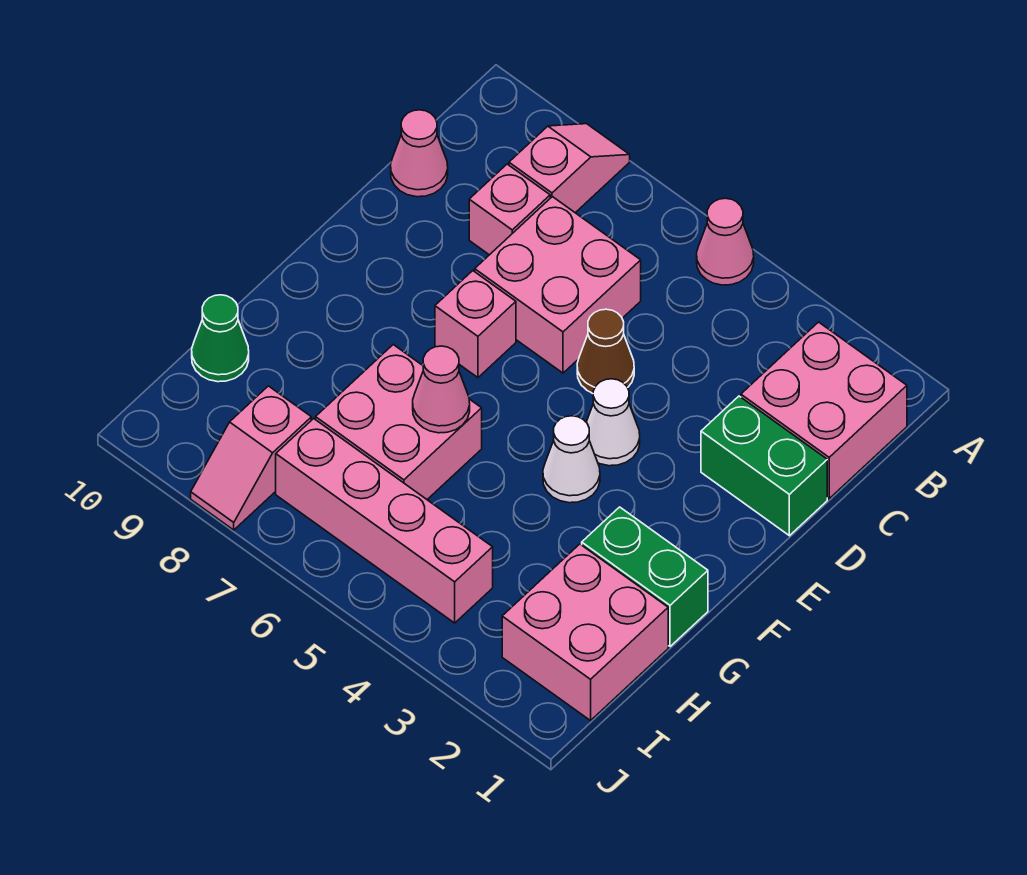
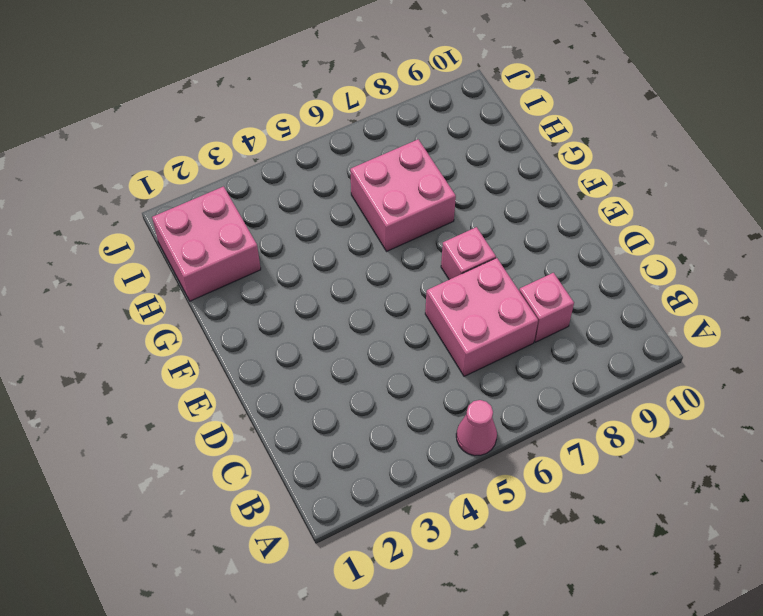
none -> pink 1x2 slope [509,124,630,213]
none -> pink 2x2 brick [741,322,907,498]
none -> pink 1x1 cone [391,110,448,197]

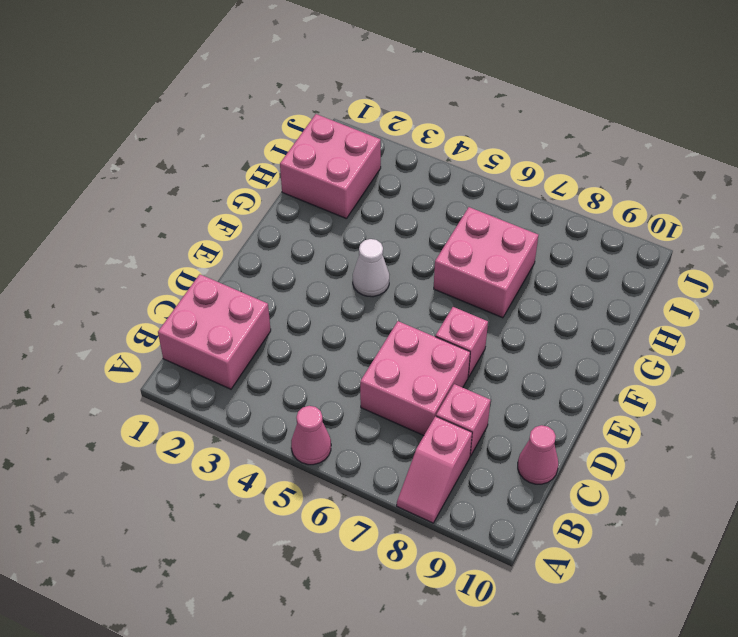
none -> green 1x2 brick [701,396,827,536]
none -> brown 1x1 cone [577,309,634,393]
none -> white 1x1 cone [586,379,640,466]

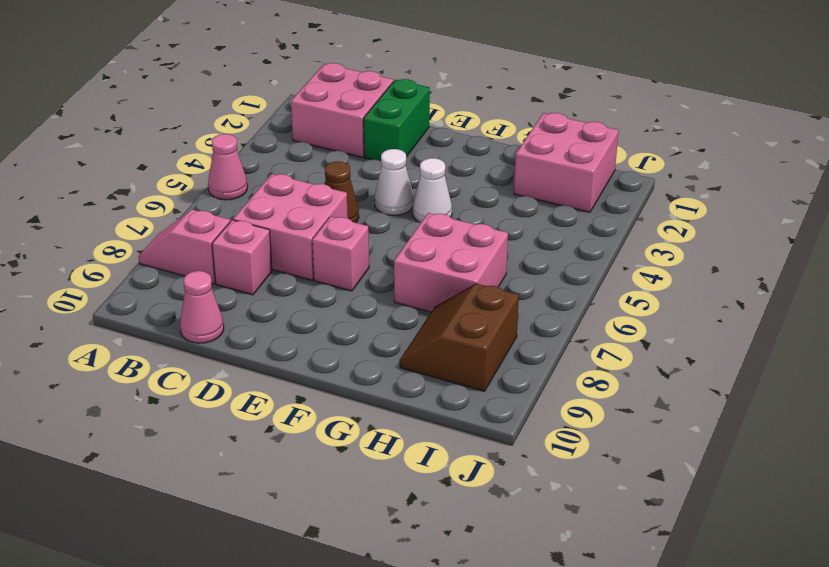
brown 2x2 slope [400,284,519,391] -> pink 1x2 slope [191,386,311,530]
none -> green 1x2 brick [582,507,708,646]
none -> green 1x1 cone [192,295,249,382]
none -> pink 1x4 brick [276,418,493,623]

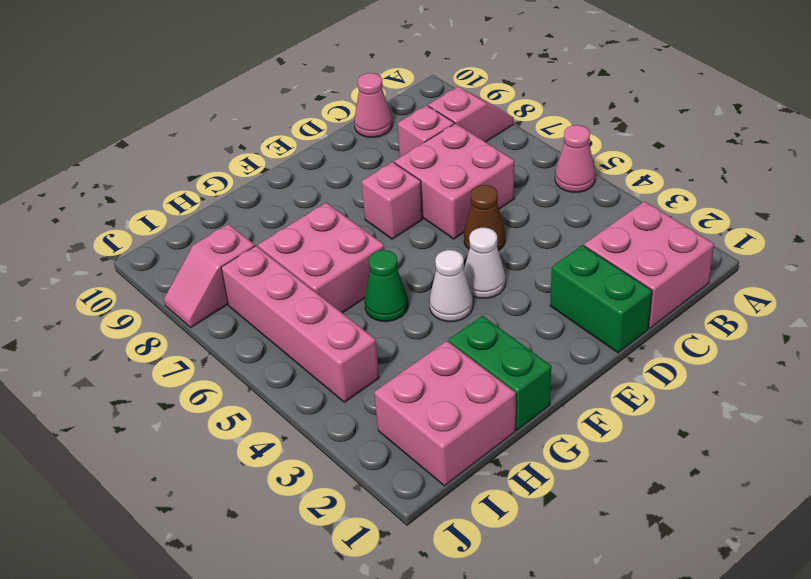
green 1x1 cone [365,250,408,322] -> green 1x1 cone moved to [192,295,249,382]
none -> pink 1x1 cone [413,346,470,433]

